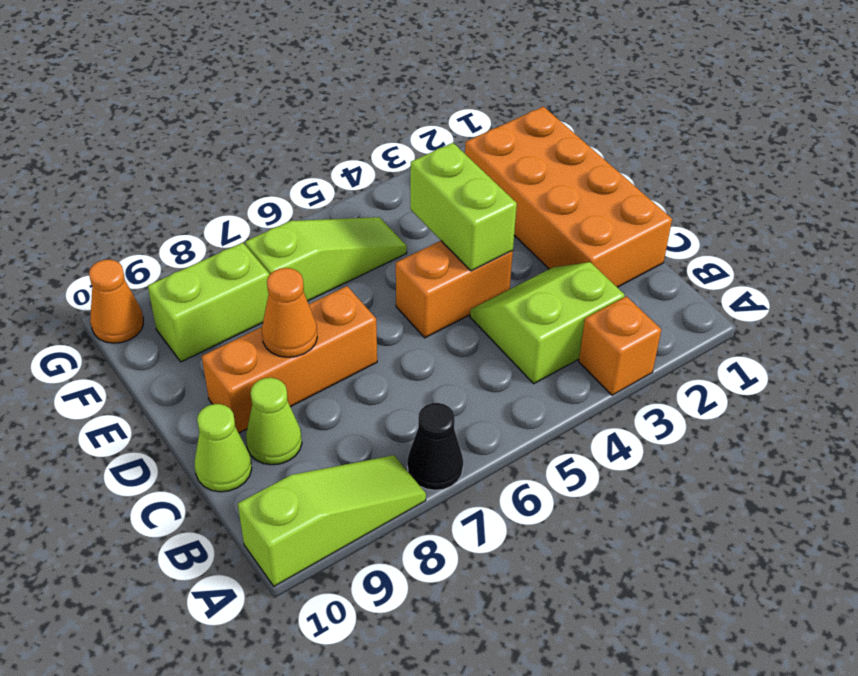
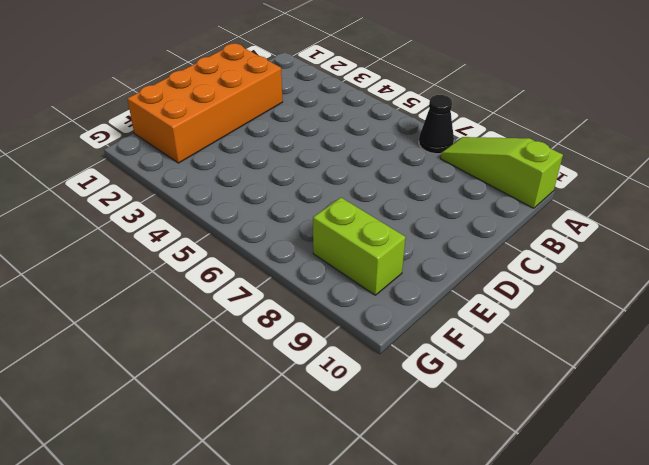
none -> orange 1x1 brick [579,296,661,395]
none -> lime 2x2 slope [470,262,625,384]
none -> lime 1x1 cone [246,378,302,465]

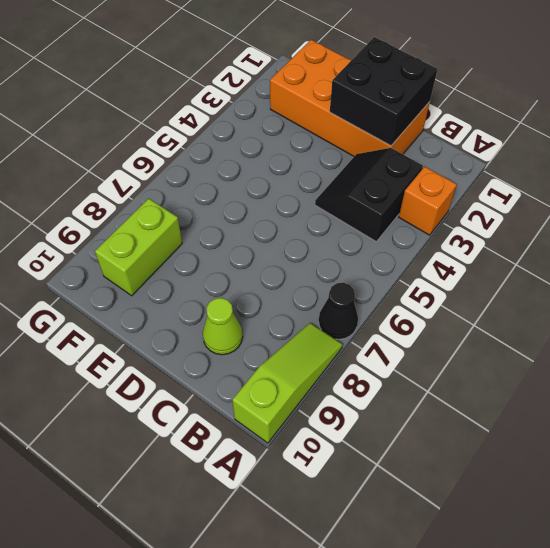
black 2x2 slope [315,148,423,242] -> lime 2x2 slope [470,262,625,384]
black 2x2 brick [330,37,437,146] -> none
none -> lime 1x1 cone [195,404,252,492]
none -> orange 1x2 brick [396,241,513,338]
none -> orange 1x3 brick [202,286,377,433]

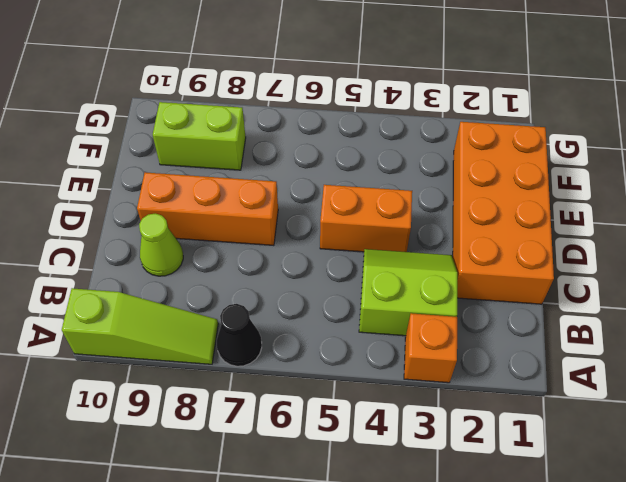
none -> lime 1x1 cone [195,404,252,492]
none -> lime 1x3 slope [245,217,407,301]
none -> orange 1x1 cone [89,260,143,343]

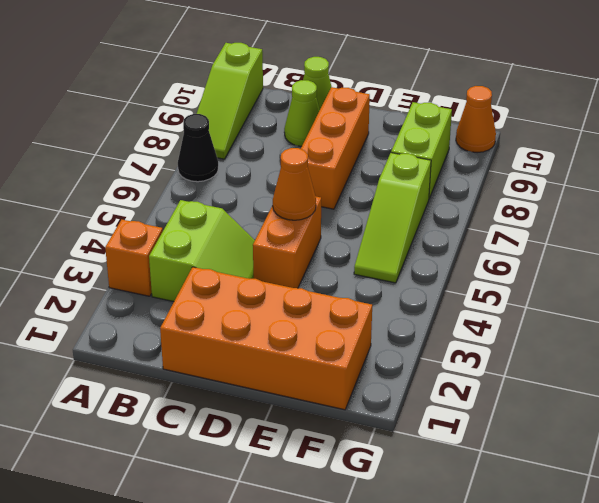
orange 1x1 cone [273,148,316,220] -> orange 1x1 cone moved to [262,268,317,357]
none -> lime 1x2 brick [410,143,517,271]

